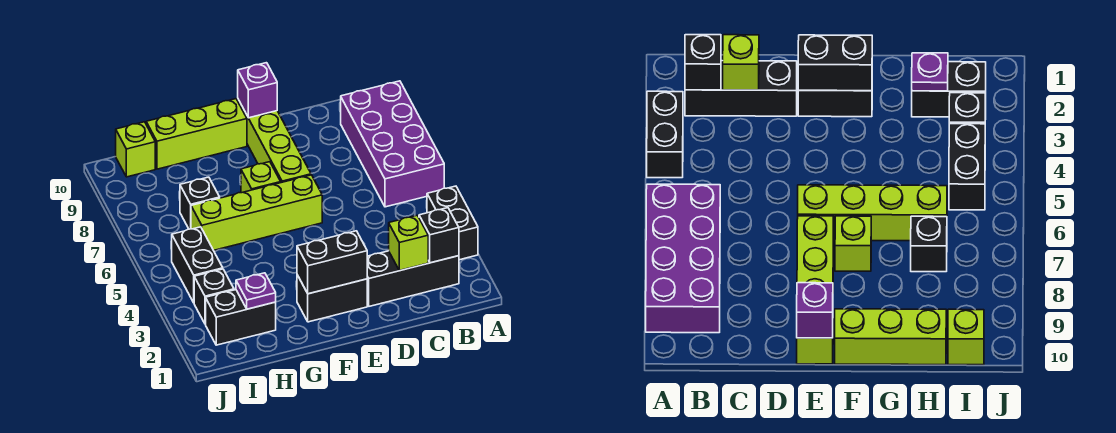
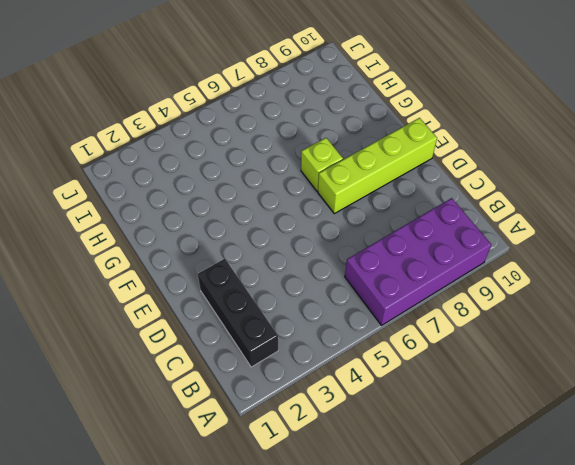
none -> black 1x2 brick [427,186,478,260]
none -> black 1x2 brick [297,275,367,322]
none -> lime 1x4 brick [191,175,322,250]

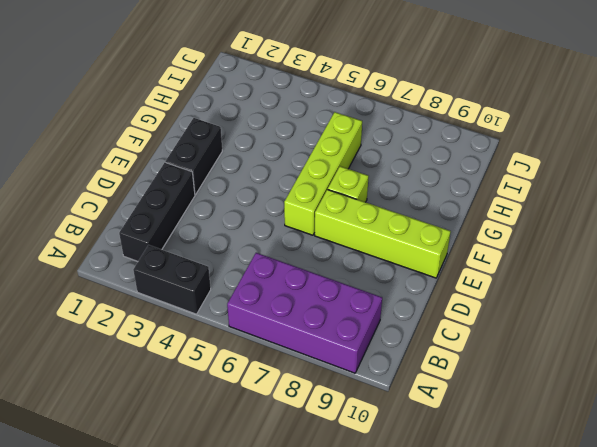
none -> lime 1x3 brick [146,99,247,169]
none -> black 1x2 brick [206,290,276,345]
none -> black 1x1 brick [180,177,220,229]

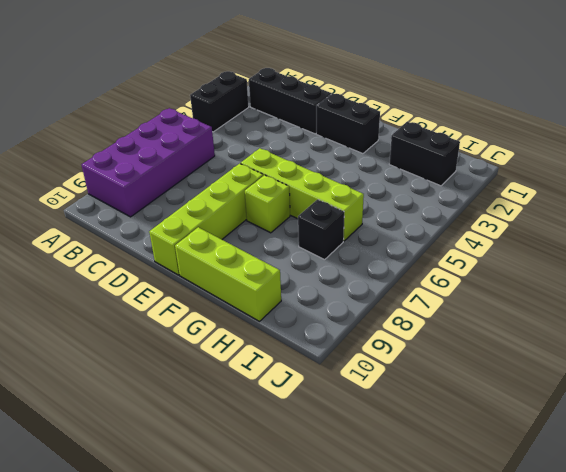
none -> black 1x1 brick [194,269,234,324]
none -> black 1x2 brick [172,227,223,303]
none -> lime 1x1 brick [116,122,155,177]

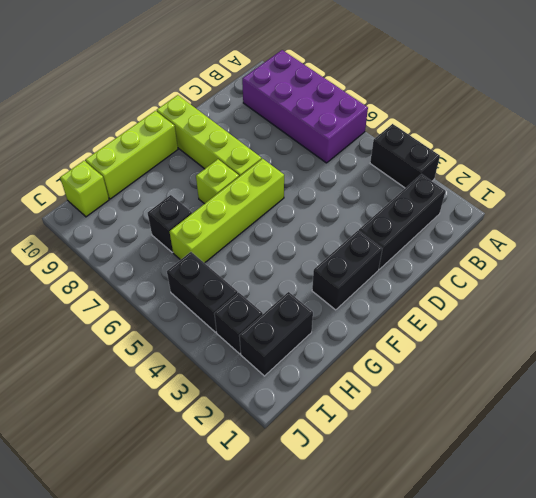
none -> black 1x1 brick [419,208,459,263]
none -> lime 1x1 brick [389,215,428,270]
none -> black 1x2 brick [297,231,367,294]

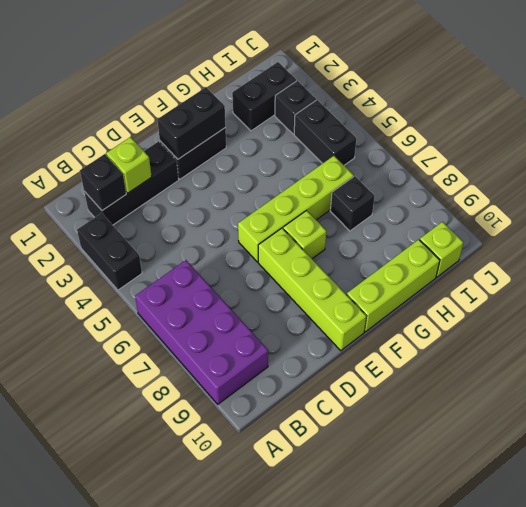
none -> purple 1x1 brick [238,63,277,118]
none -> purple 1x1 plate [236,273,276,309]

